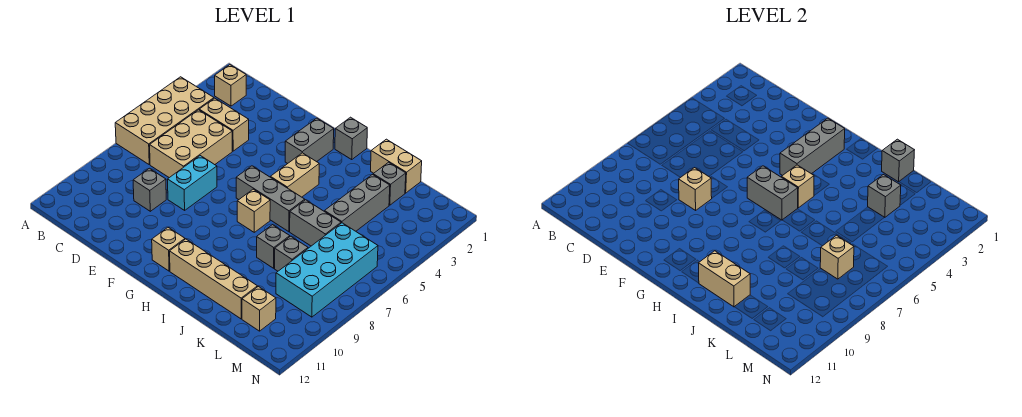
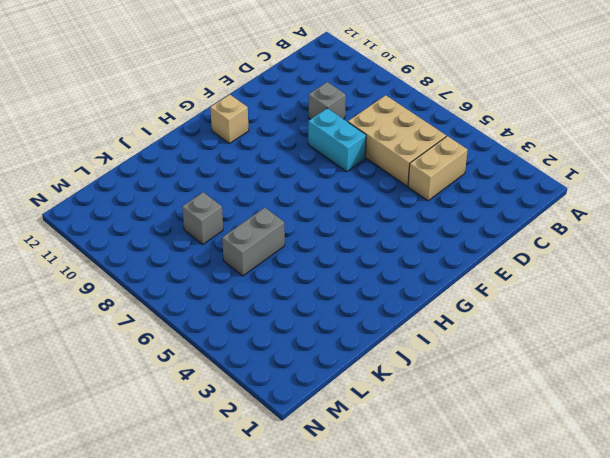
none -> tan 2x4 brick [115,77,214,165]
none -> tan 1x1 brick [215,65,246,106]
none -> grey 1x2 brick [285,118,334,164]

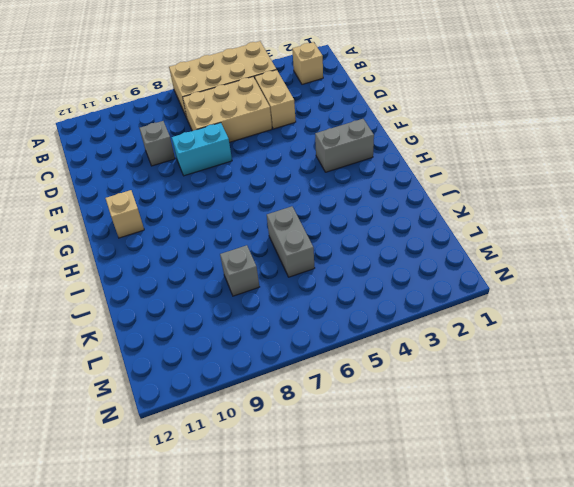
none -> grey 1x3 brick [236,166,305,232]
none -> grey 1x1 brick [335,117,367,159]
none -> tan 1x2 brick [271,153,319,197]

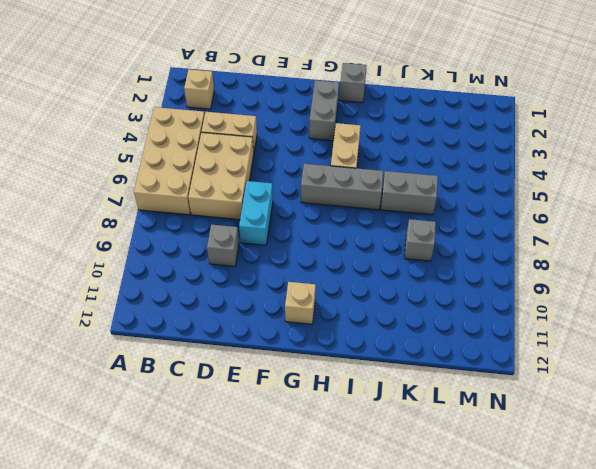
none -> tan 1x1 brick [237,189,270,232]
none -> tan 1x4 brick [170,239,257,319]
none -> tan 1x2 brick [371,139,422,193]

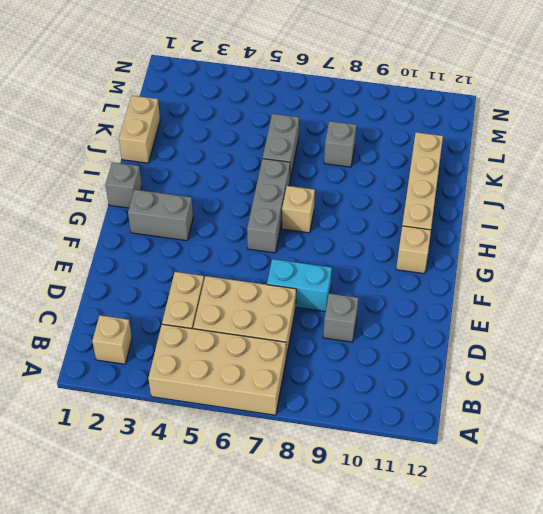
none -> tan 1x2 brick [271,153,319,197]
none -> grey 1x1 brick [257,225,290,268]
none -> grey 1x1 brick [373,162,406,205]

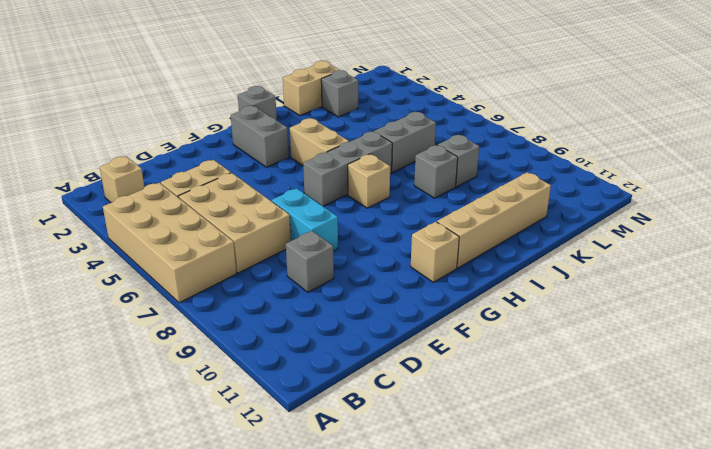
none -> grey 1x3 brick [324,175,390,231]
none -> cyan 2x4 brick [276,223,378,317]
none -> tan 1x1 brick [242,287,276,331]

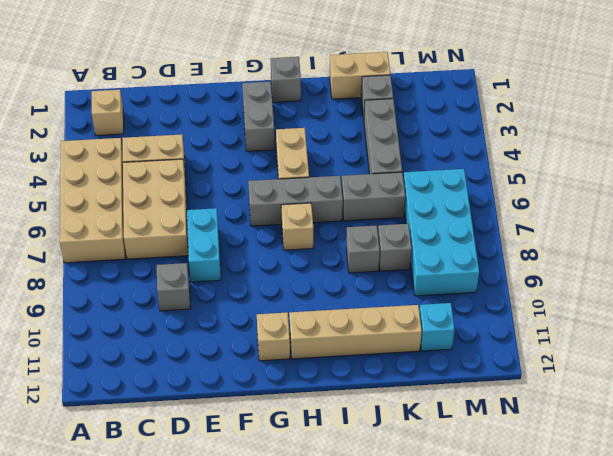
cyan 1x1 brick [419,303,455,351] -> tan 1x1 brick [242,287,276,331]
none -> tan 1x1 brick [679,168,712,210]
none -> grey 1x3 brick [780,118,845,176]
none -> grey 1x2 brick [747,166,798,220]

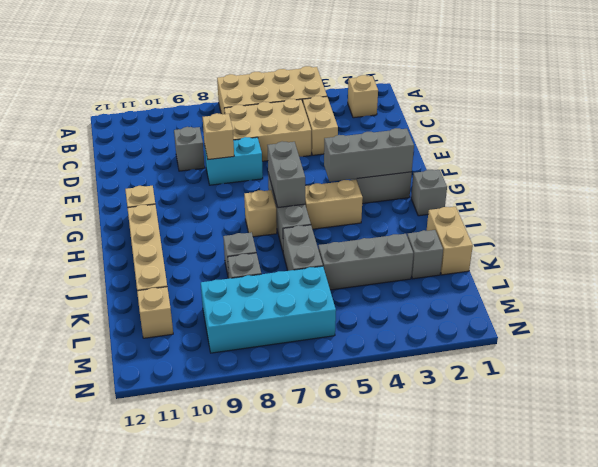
none -> tan 1x1 brick [782,165,814,208]
none -> tan 1x2 brick [699,251,750,307]
none -> grey 1x1 brick [882,139,914,182]

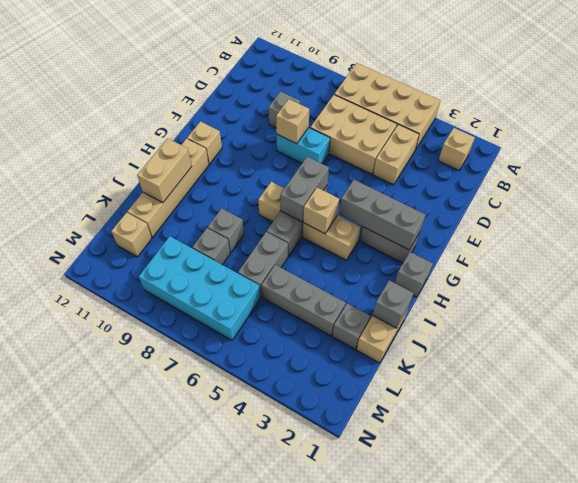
none -> grey 1x1 brick [868,175,901,217]
none -> tan 1x1 brick [820,235,854,279]

